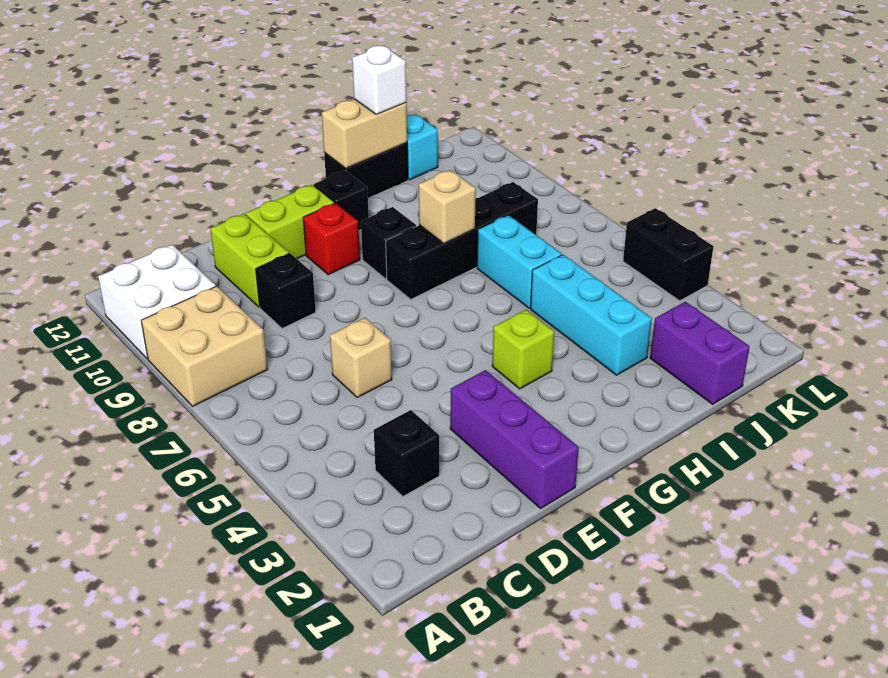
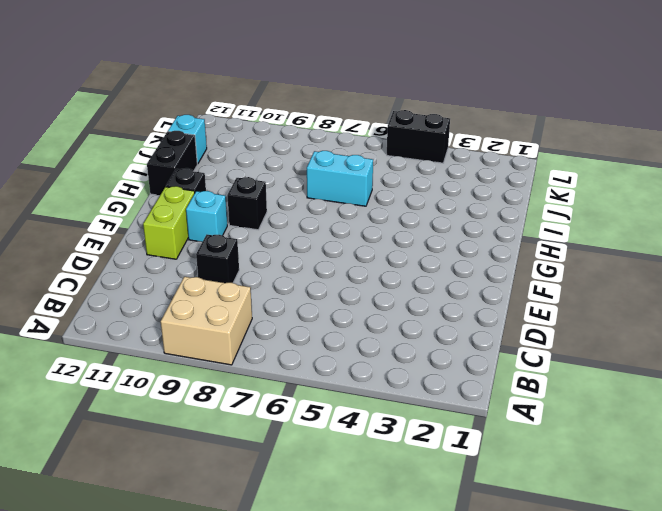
cyan 1x1 brick [186,191,227,242] -> red 1x1 brick [303,203,360,275]
none -> white 2x2 brick [98,245,216,359]
none -> black 1x1 brick [374,410,439,496]
none -> tan 1x1 brick [330,318,392,397]

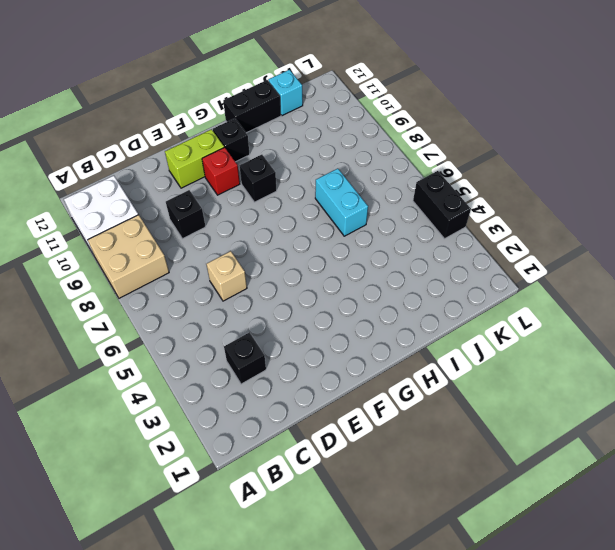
none -> lime 1x2 brick [210,214,289,307]
none -> purple 1x3 brick [450,370,579,509]
none -> lime 1x1 brick [492,310,554,389]

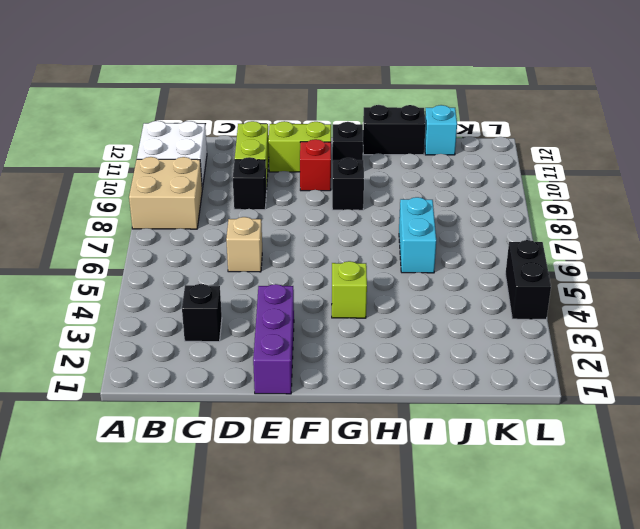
none -> black 1x4 brick [386,182,538,299]
none -> cyan 1x3 brick [531,255,652,375]
none -> purple 1x2 brick [650,302,750,404]

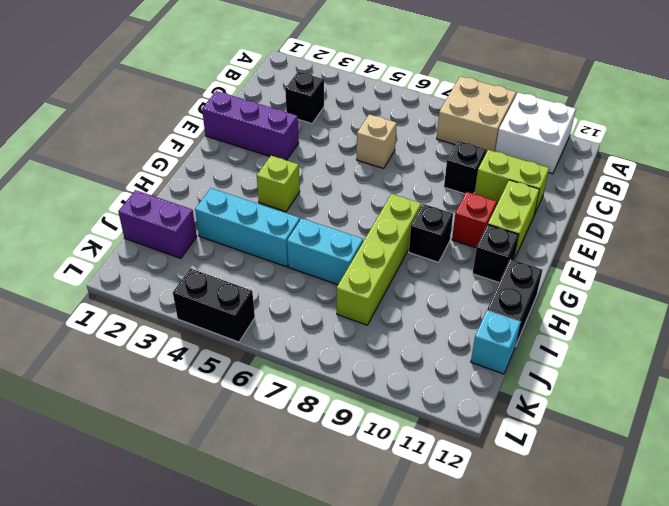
lime 1x4 brick [337,194,421,325] -> black 1x4 brick [386,182,538,299]
none -> tan 1x1 brick [419,170,476,243]
none -> tan 1x2 brick [322,99,407,168]
none -> white 1x1 brick [352,46,407,115]

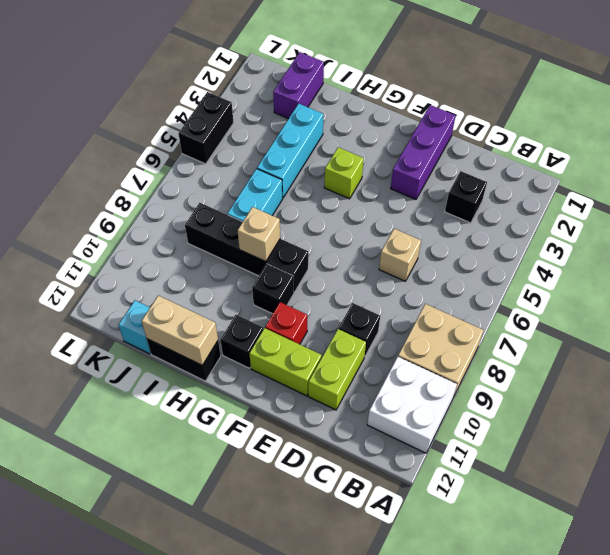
none -> white 1x1 brick [352,46,407,115]

